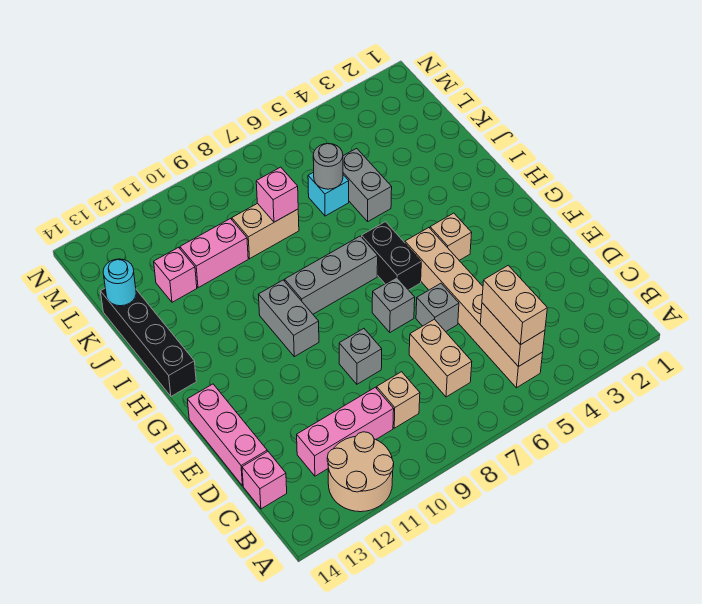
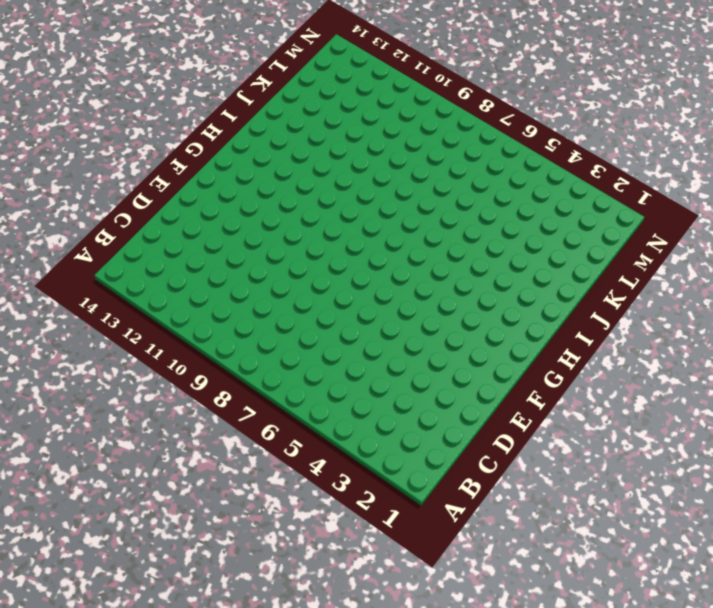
none -> tan 2x2 round brick [327,432,394,512]
none -> tan 1x6 brick [405,228,543,388]
none -> tan 1x2 brick [409,319,472,397]

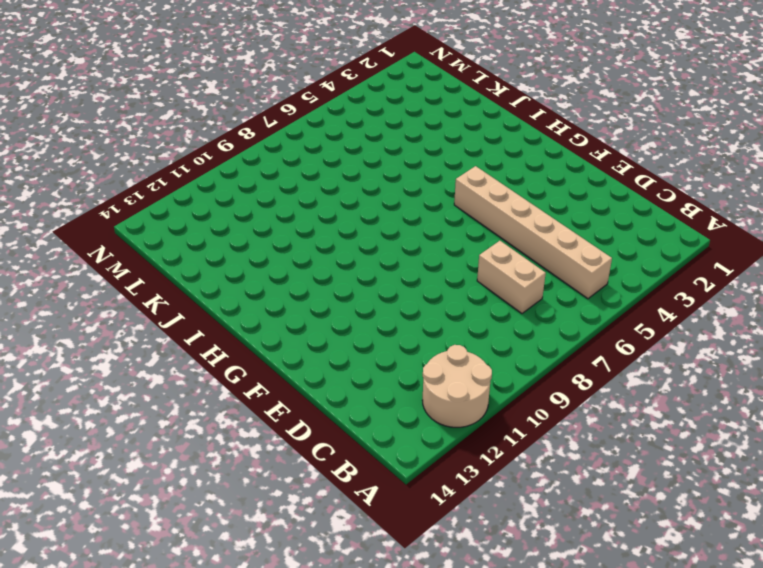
none -> tan 1x1 brick [377,372,420,428]
none -> pink 1x3 brick [297,387,394,476]
none -> pink 1x1 brick [242,451,287,509]

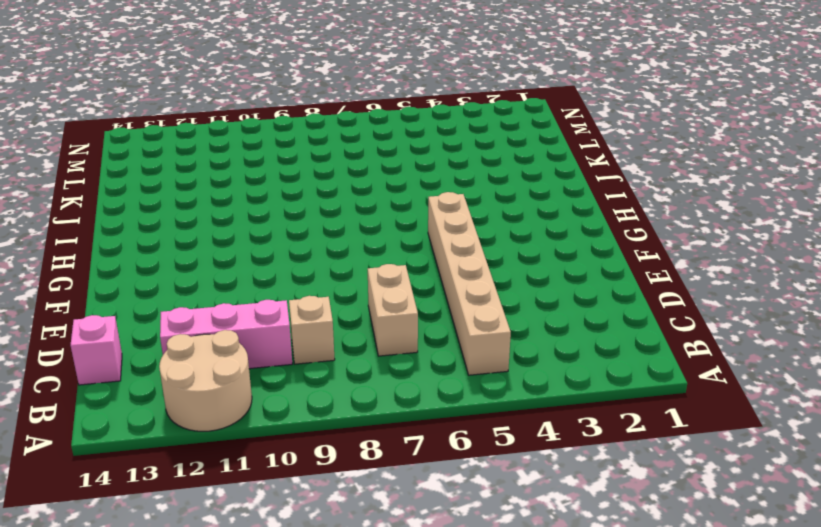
none -> pink 1x3 brick [187,384,267,486]
none -> grey 1x1 brick [416,283,459,332]
none -> grey 1x1 brick [339,329,382,384]

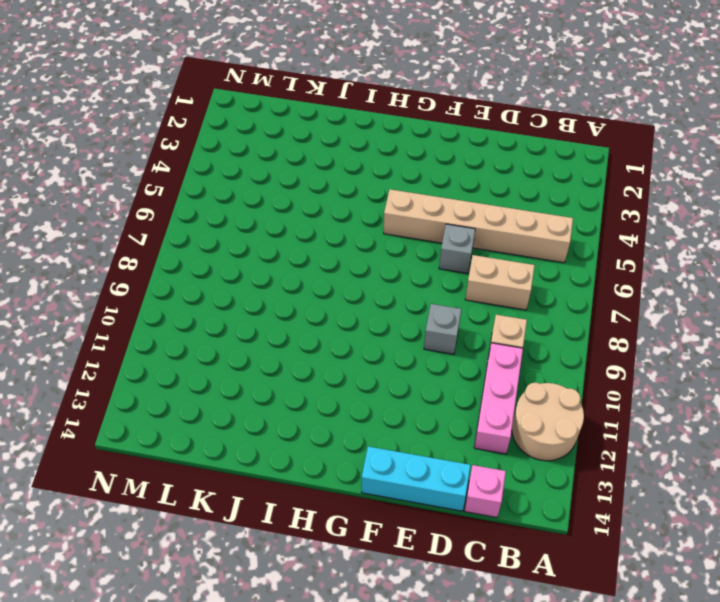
cyan 1x3 brick [362,447,471,511] -> pink 1x3 brick [187,384,267,486]
none -> grey 1x1 brick [372,277,415,332]
none -> tan 1x1 brick [430,213,472,260]
none -> black 1x2 brick [362,222,421,290]

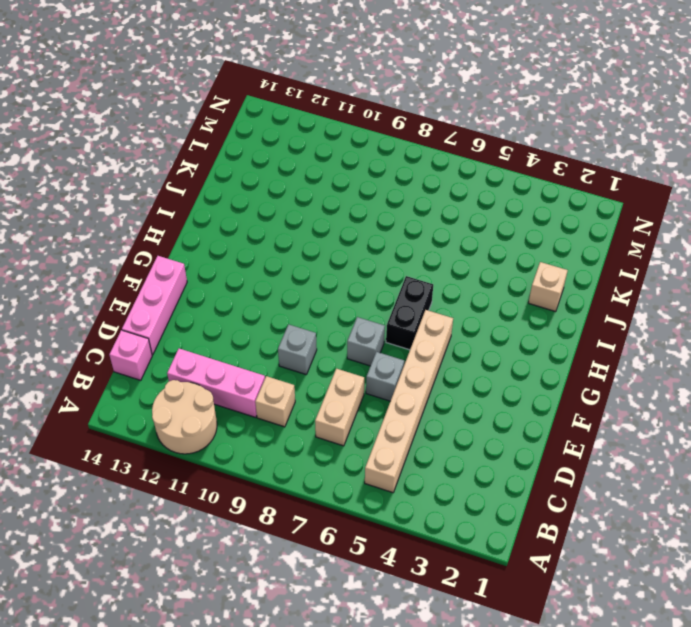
tan 1x1 brick [528,262,568,312] -> tan 1x1 brick moved to [430,213,472,260]
none -> grey 1x2 brick [258,280,319,357]
none -> grey 1x3 brick [285,236,378,314]
none -> black 1x4 brick [101,289,196,396]

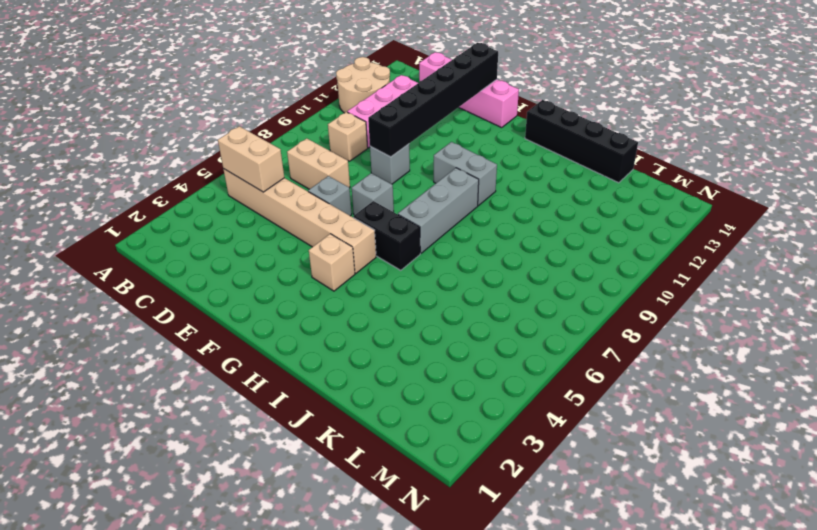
black 1x6 brick [368,43,498,157] -> none
none -> grey 1x2 brick [343,148,392,221]
none -> cyan 1x1 brick [308,172,349,216]
none -> tan 1x2 brick [232,203,299,259]

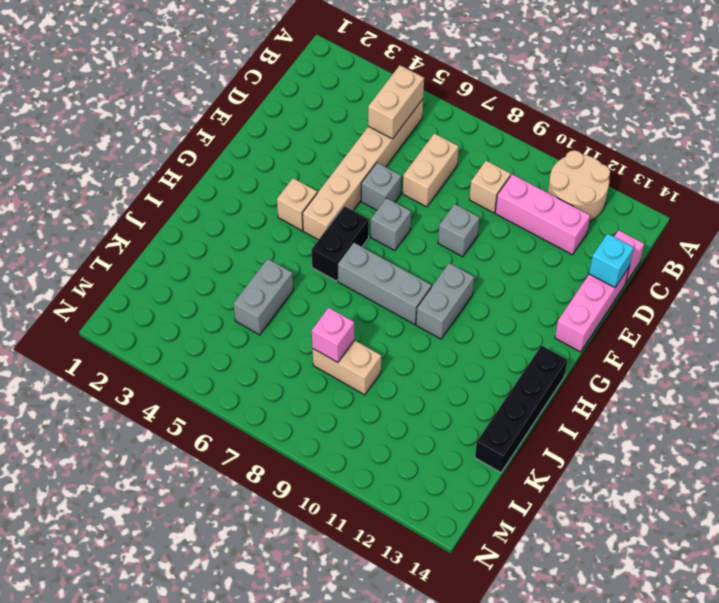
cyan 1x1 brick [589,233,634,288] -> cyan 1x1 brick moved to [308,172,349,216]
none -> pink 1x2 brick [180,219,248,288]
none -> pink 1x1 brick [154,248,197,302]
none -> grey 1x1 round brick [313,144,343,189]

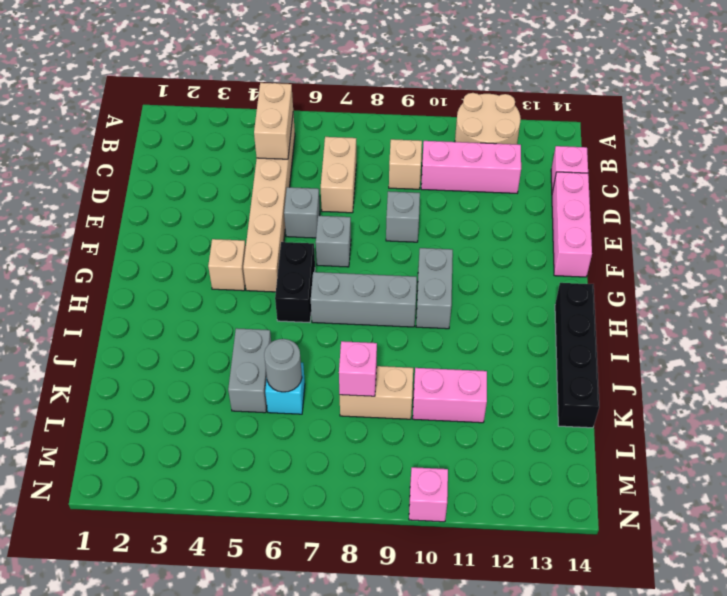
pink 1x1 brick [409,467,448,522] -> pink 1x1 brick moved to [154,248,197,302]
none -> cyan 1x1 round brick [103,259,136,306]
none -> tan 1x2 brick [482,265,547,345]

